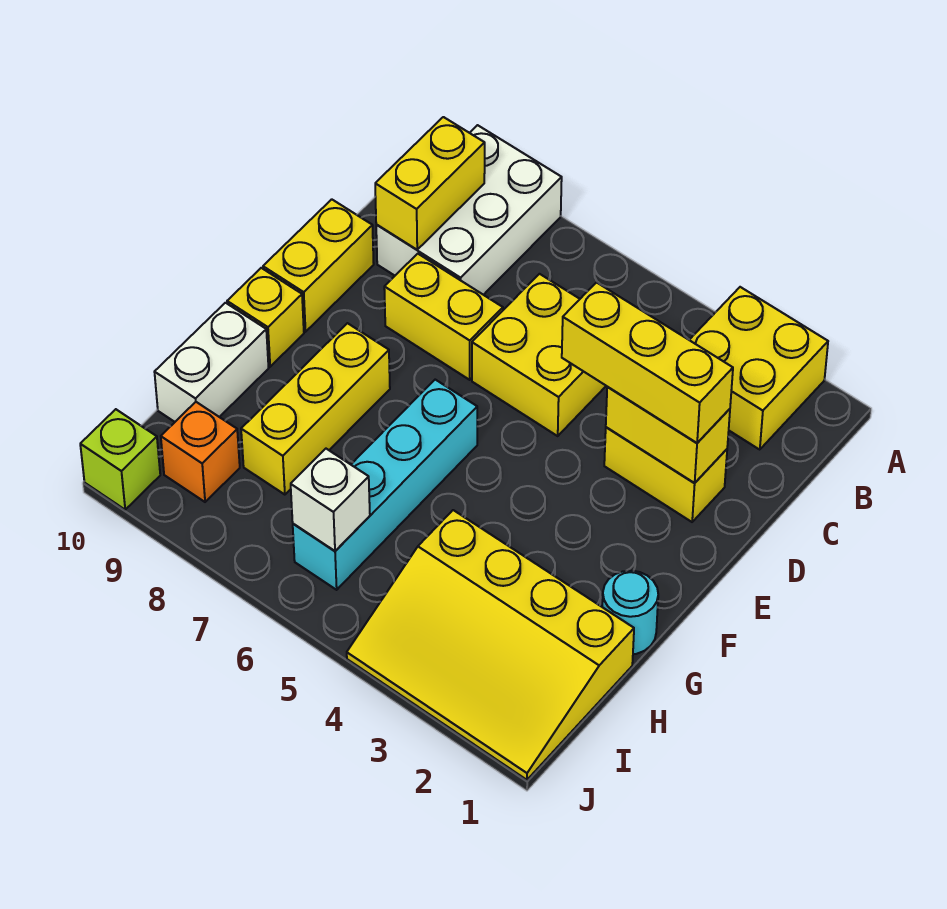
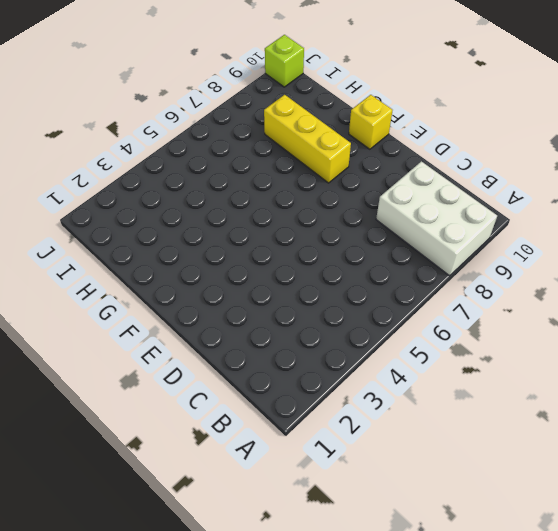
none -> yellow 2x2 brick [690,287,828,450]
none -> yellow 2x2 brick [472,274,606,436]
none -> yellow 1x2 brick [604,427,727,522]

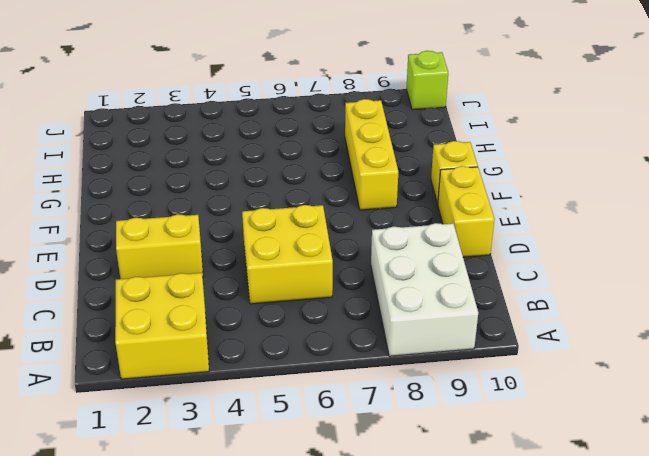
none -> yellow 1x2 brick [384,254,503,380]
none -> cyan 1x4 brick [293,380,477,590]
none -> cyan 1x1 round brick [602,571,658,654]

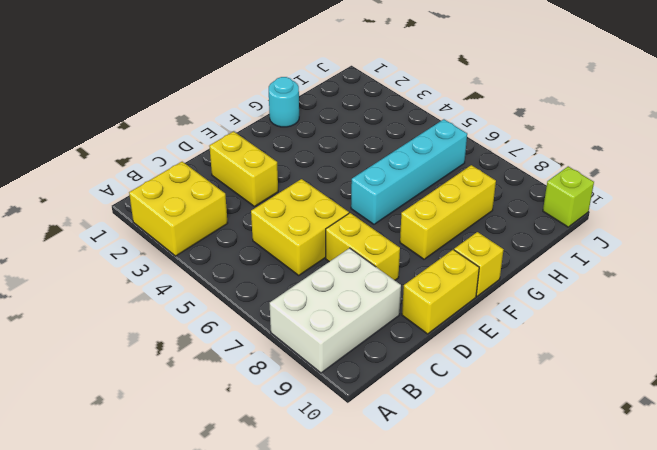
none -> white 1x2 brick [155,303,269,422]
none -> yellow 3x4 slope [347,510,634,780]
none -> orange 1x1 brick [161,402,240,502]

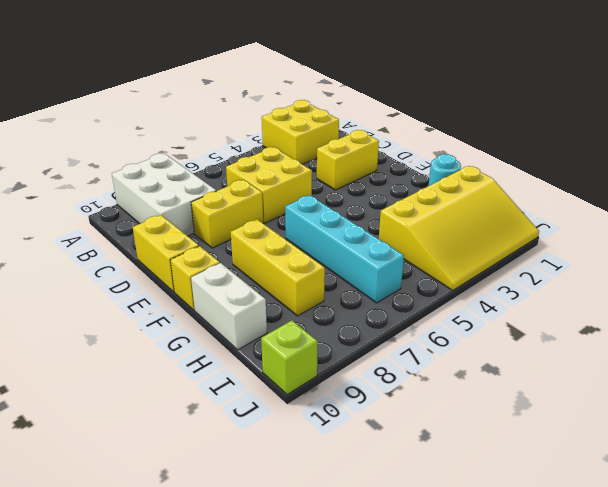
none -> orange 1x1 brick [161,402,240,502]
none -> yellow 1x2 brick [375,117,485,250]
none -> yellow 1x2 brick [606,387,730,483]

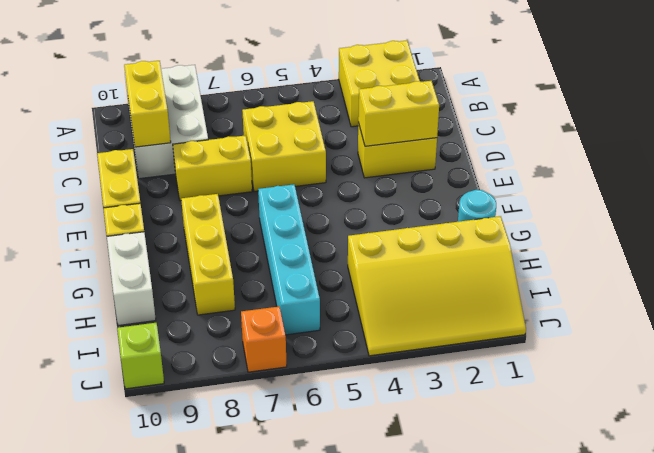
orange 1x1 brick [241,307,287,372] -> orange 1x1 brick moved to [161,402,240,502]
none -> white 1x1 brick [291,449,370,551]
none -> yellow 1x3 brick [562,283,733,443]

